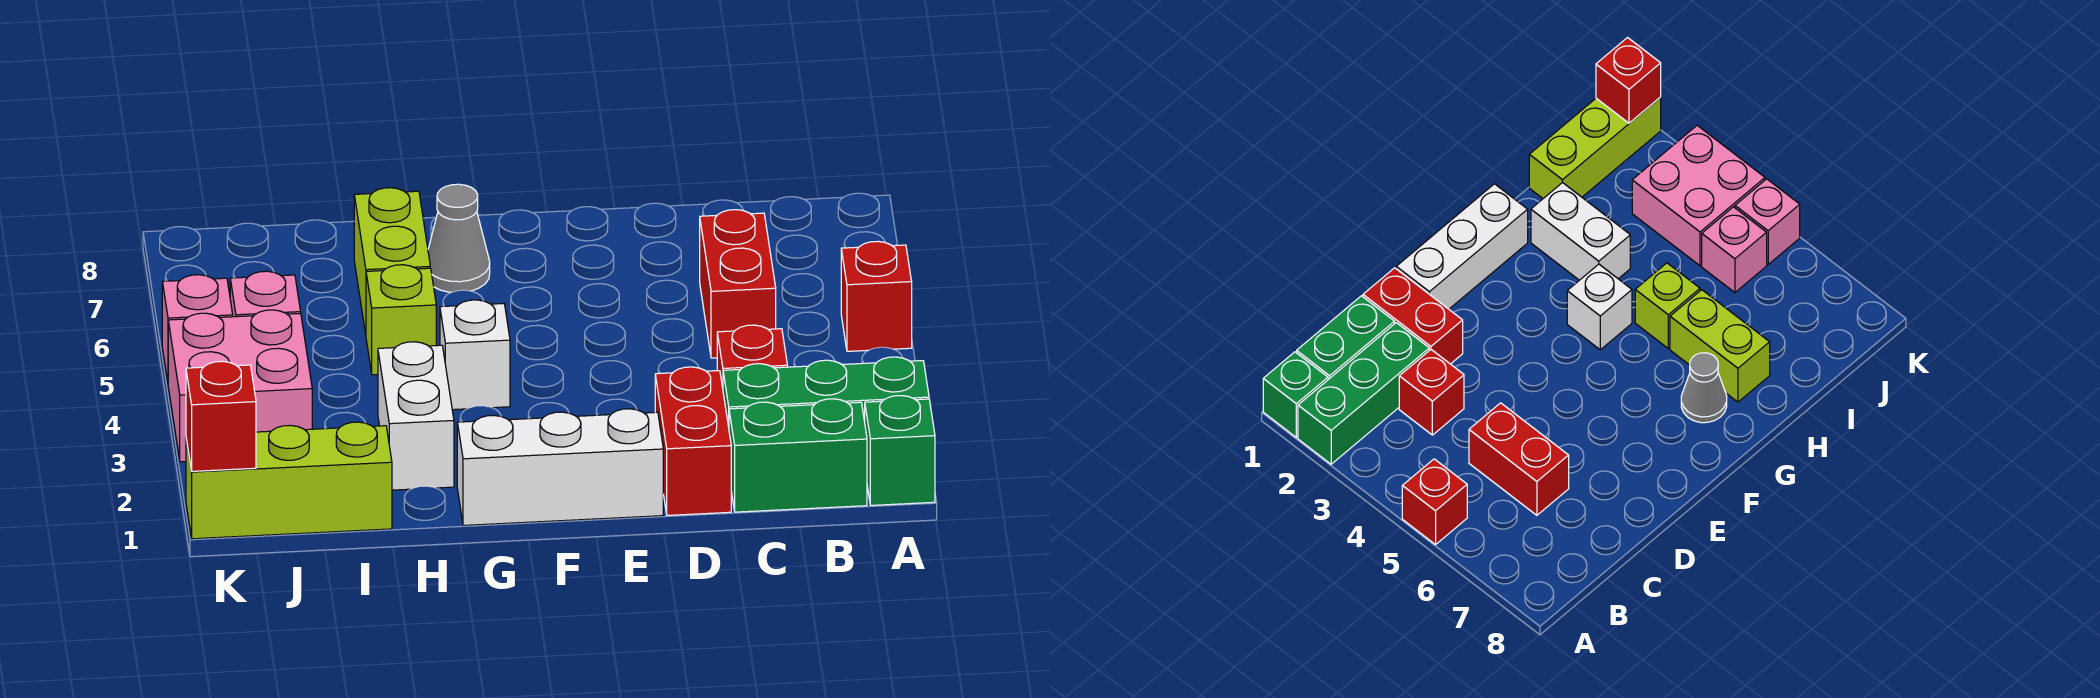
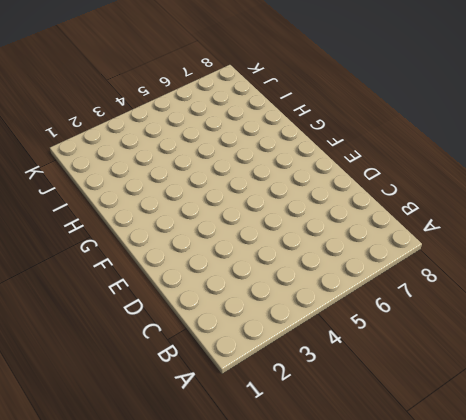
none -> green 1x1 brick [865,396,935,505]
none -> green 1x3 brick [723,357,929,427]
none -> red 1x1 brick [841,241,912,351]

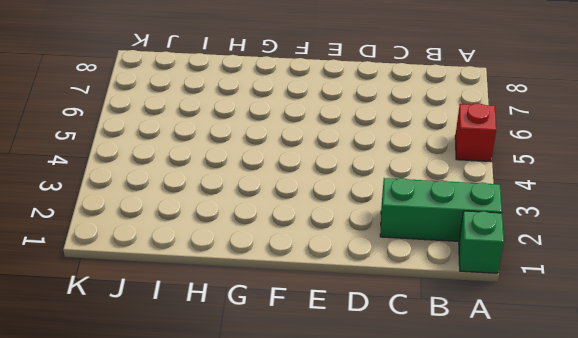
none -> green 1x2 brick [729,399,867,512]
none -> red 1x1 brick [717,325,787,388]
none -> red 1x2 brick [700,210,776,358]

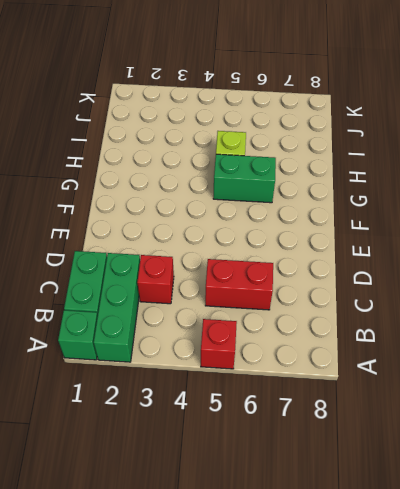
green 1x2 brick [213,154,276,203] -> none
none -> red 1x2 brick [655,367,731,515]
none -> white 1x3 brick [457,409,663,525]
none -> white 1x1 brick [440,300,510,410]

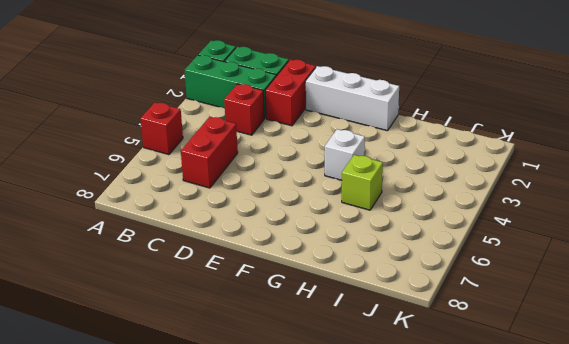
none -> grey 1x1 cone [428,184,490,292]
none -> white 1x2 brick [378,342,454,490]
none -> lime 1x2 brick [354,188,430,334]

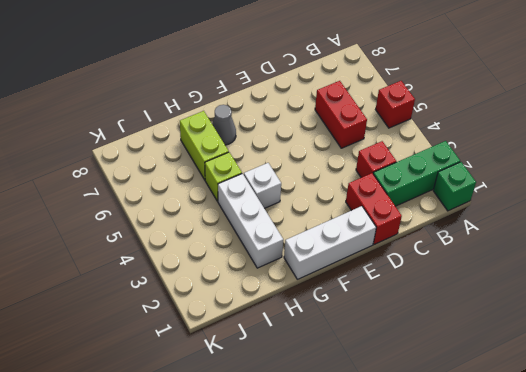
white 1x3 brick [218,174,283,268] -> white 1x2 brick [378,342,454,490]
none -> green 1x2 brick [729,399,867,512]
none -> lime 1x3 brick [186,422,392,539]
none -> pink 2x2 brick [168,310,312,462]

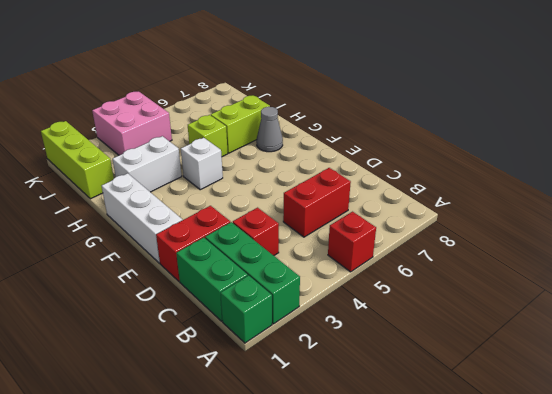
none -> pink 1x1 brick [230,271,301,317]
none -> pink 1x1 brick [162,275,233,381]
none -> red 1x1 brick [186,361,256,471]

